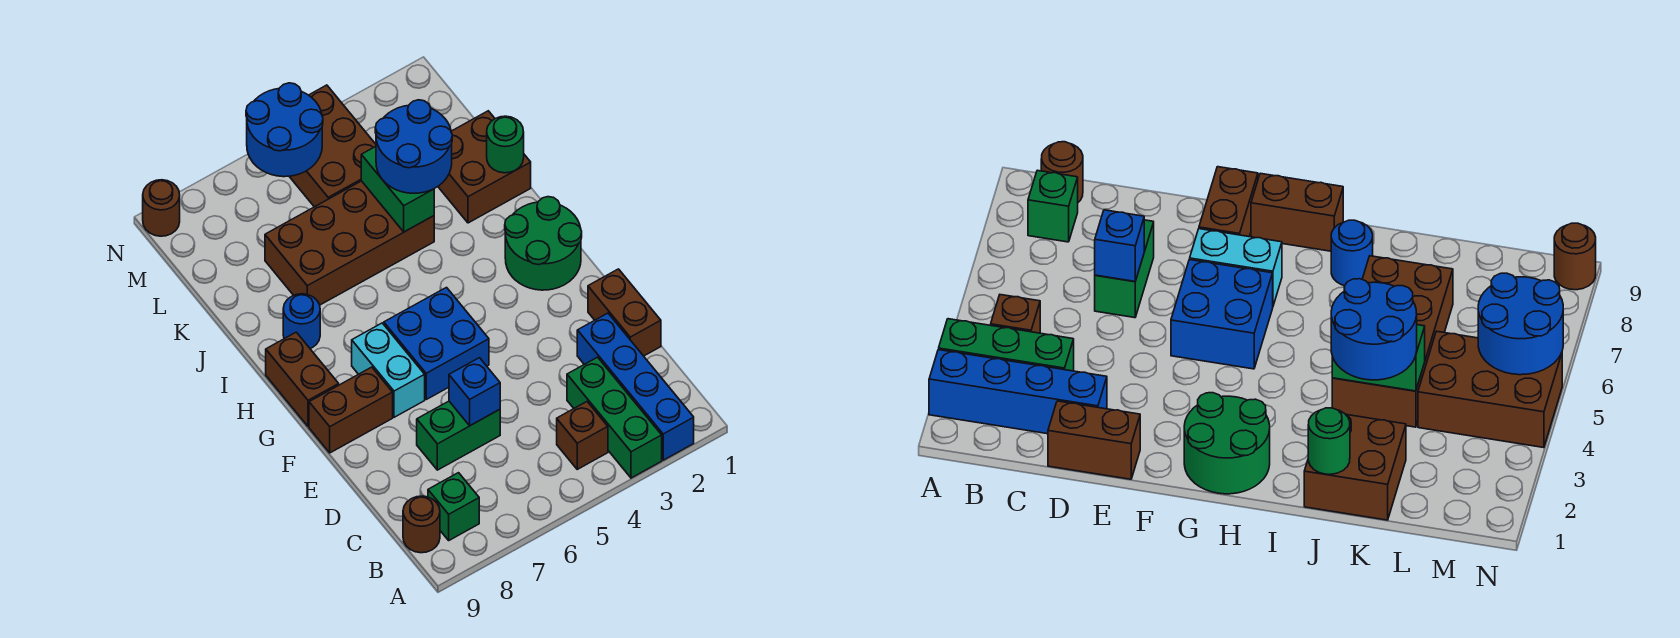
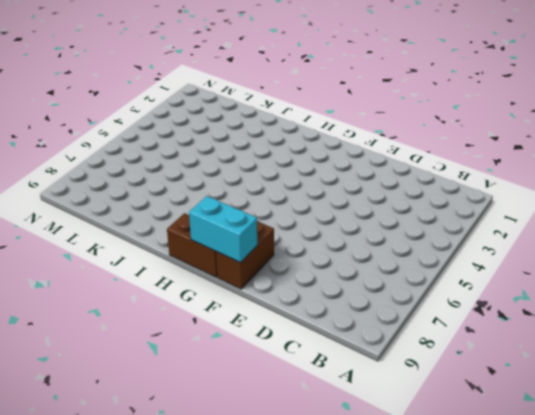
cyan 1x2 brick [189,196,257,263] -> cyan 1x2 brick moved to [352,323,425,417]
none -> blue 1x4 brick [577,313,694,460]
none -> green 1x3 brick [567,357,662,478]
none -> brown 1x1 brick [557,402,608,469]

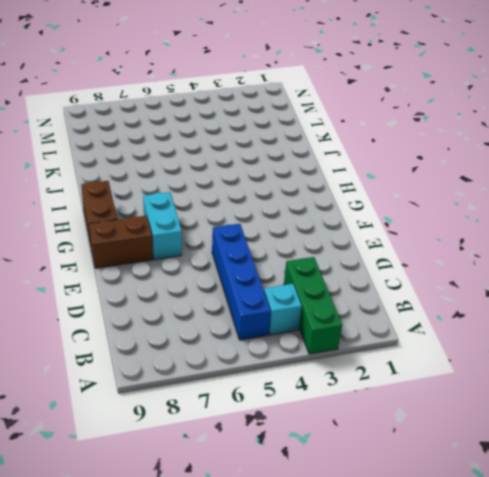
cyan 1x1 brick [264,284,302,335] -> brown 1x1 brick [557,402,608,469]
blue 1x4 brick [212,224,271,340] -> blue 1x4 brick moved to [577,313,694,460]
none -> green 1x1 brick [428,473,479,540]
none -> brown 1x1 round brick [403,496,440,553]
none -> brown 1x2 brick [588,269,661,356]

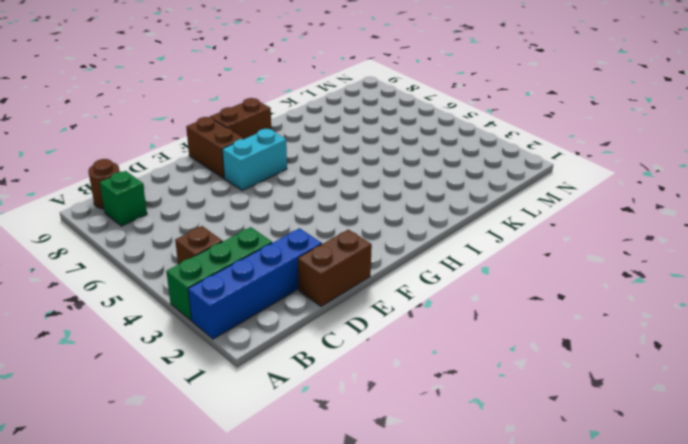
none -> green 1x2 brick [417,401,500,470]
none -> blue 2x2 brick [384,288,489,399]
none -> green 2x2 round brick [505,197,582,290]

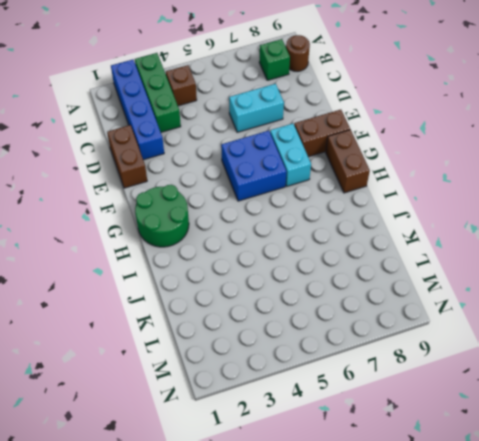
cyan 1x2 brick [229,84,284,132] -> green 1x2 brick [417,401,500,470]
none -> blue 1x1 round brick [283,294,320,348]
none -> brown 2x2 brick [438,111,531,223]
none -> brown 2x4 brick [265,181,434,305]

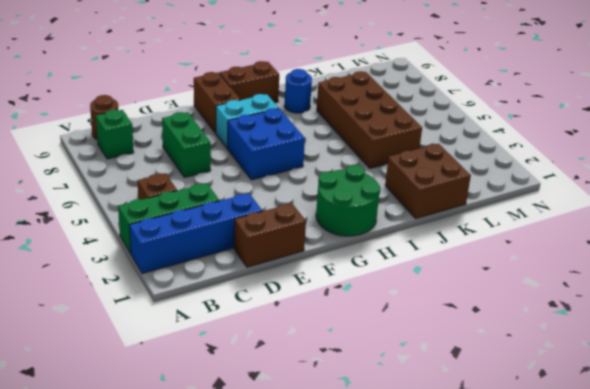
none -> brown 2x3 brick [289,85,376,207]
none -> brown 1x1 round brick [143,180,180,236]
none -> blue 1x1 brick [449,358,500,426]

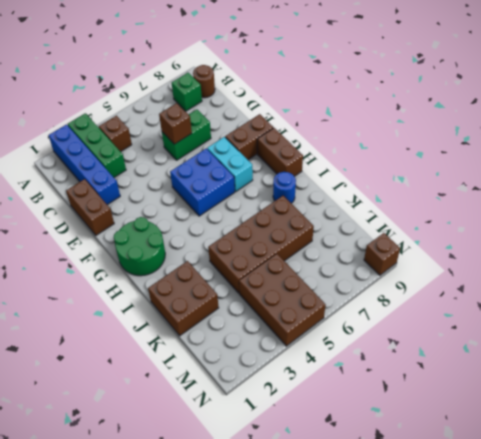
brown 1x1 brick [159,103,192,144] -> blue 1x1 brick [449,358,500,426]
brown 1x1 brick [364,233,400,275] -> brown 1x1 round brick [143,180,180,236]
none -> green 1x1 round brick [487,116,524,173]
none -> green 1x2 brick [361,147,434,232]
none -> blue 2x2 round brick [246,83,323,177]

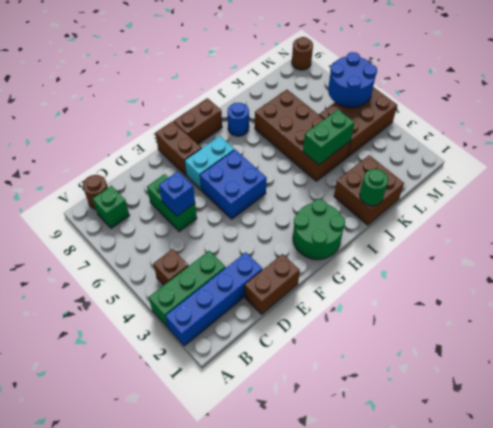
none -> blue 2x2 round brick [375,100,452,193]

